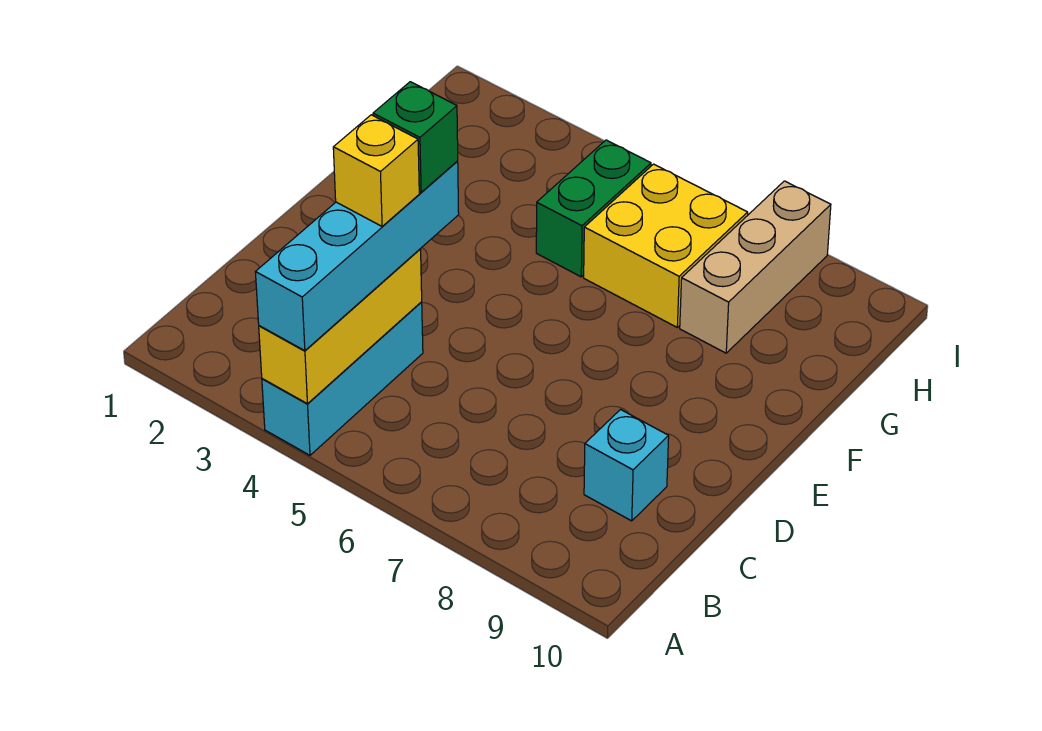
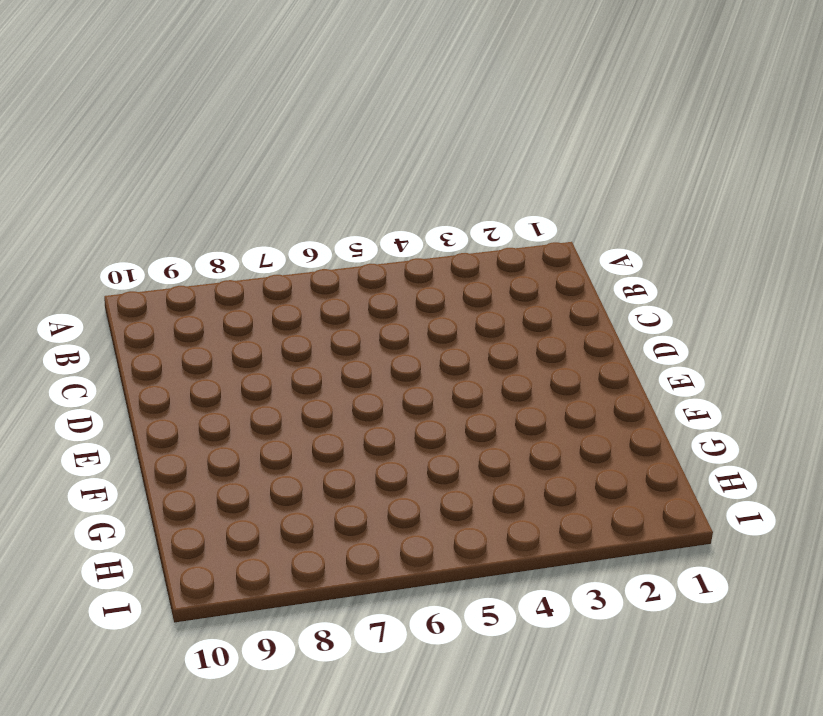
none -> cyan 1x3 brick [262,302,423,455]
none -> cyan 1x1 brick [584,410,669,521]

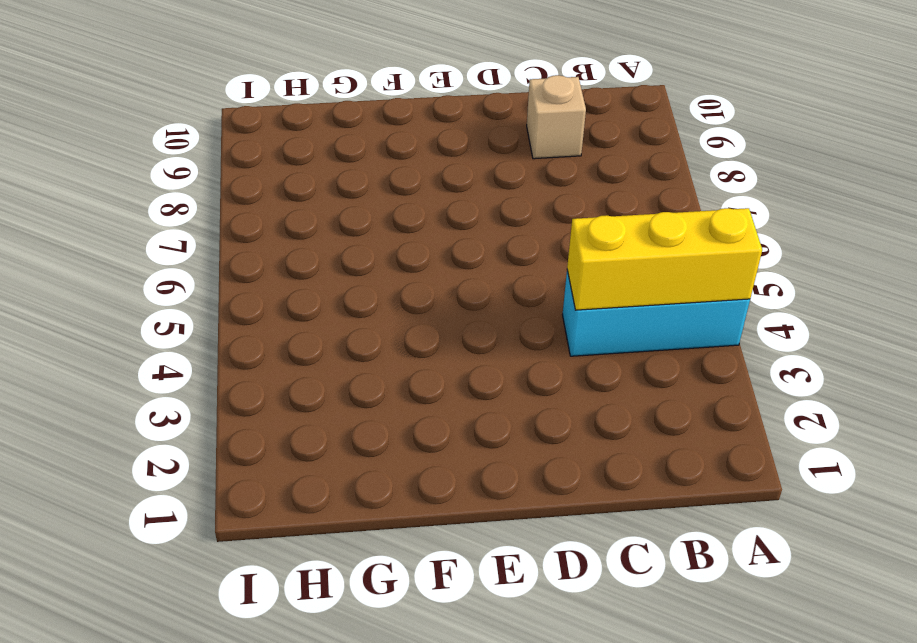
tan 1x1 brick [527,75,586,159] -> cyan 1x1 brick [584,410,669,521]
none -> green 1x2 brick [536,140,651,277]
none -> yellow 2x2 brick [584,164,748,327]

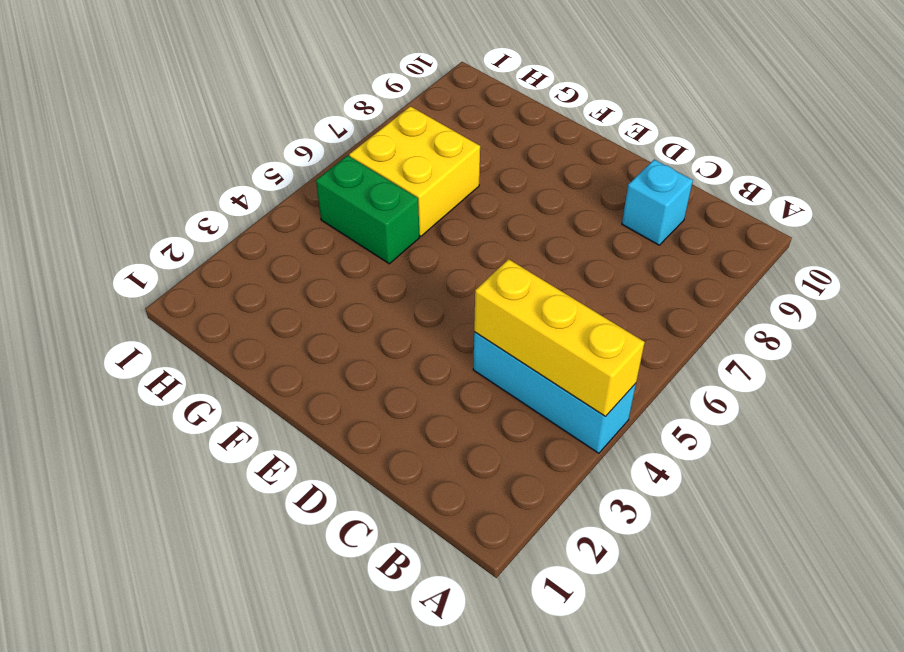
none -> tan 1x3 brick [680,181,831,353]
none -> cyan 1x4 brick [255,161,459,351]

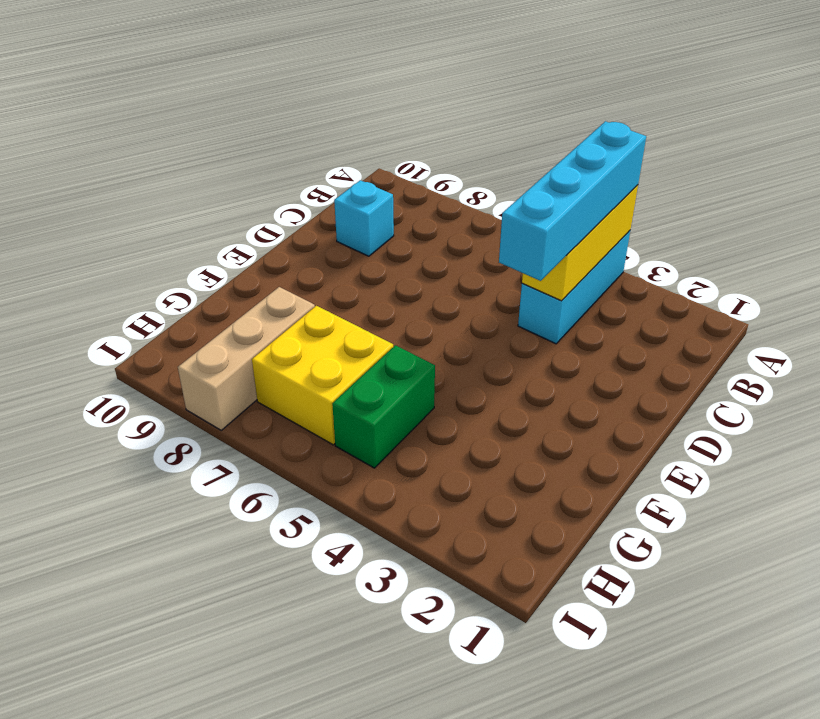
none -> yellow 1x1 brick [333,115,419,226]
none -> green 1x1 brick [373,82,458,192]

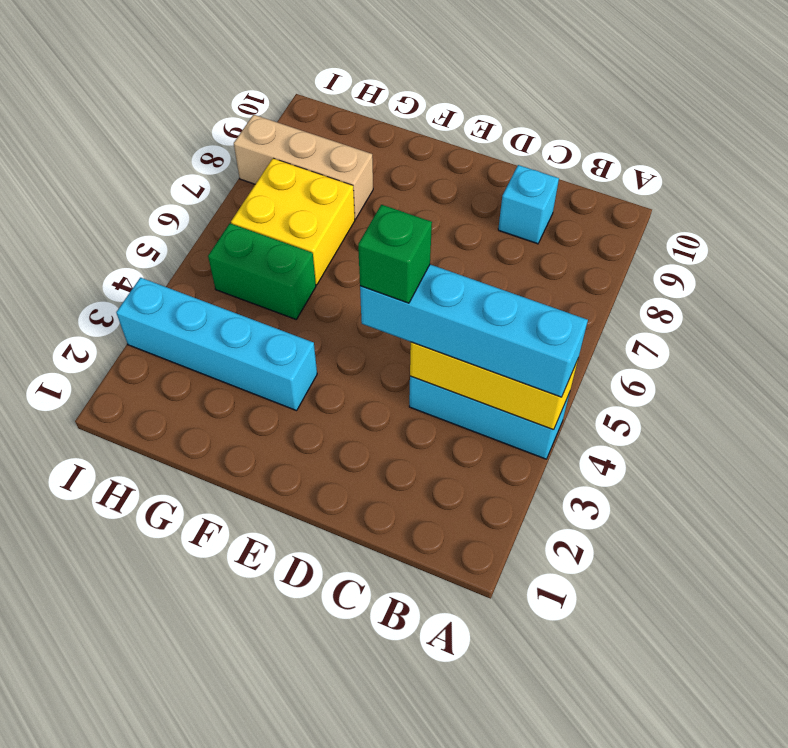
cyan 1x4 brick [116,278,317,411] -> none
none -> yellow 1x1 brick [333,115,419,226]

